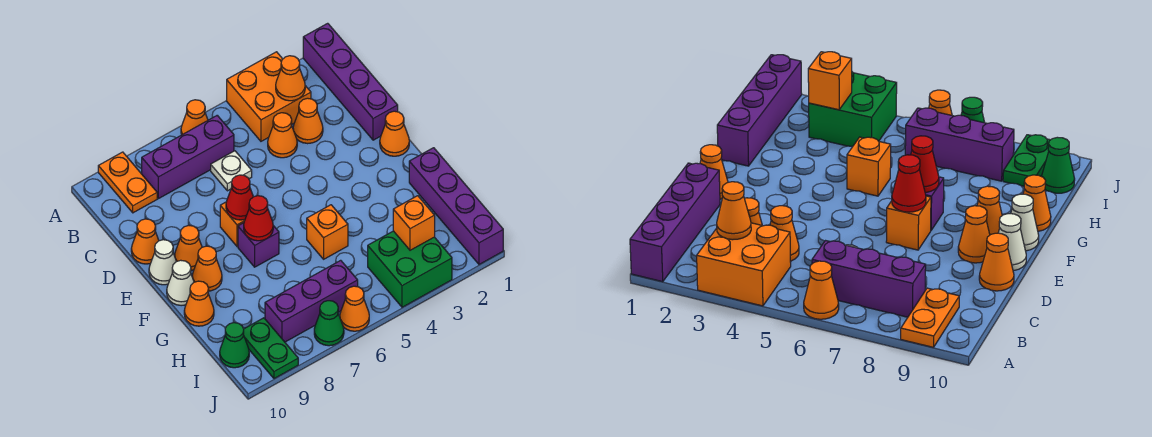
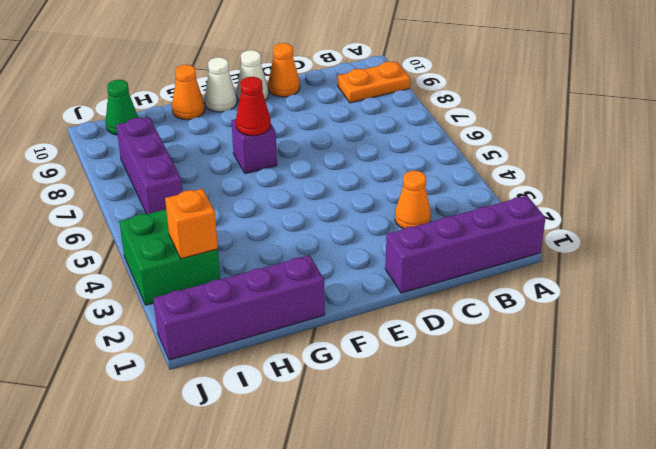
none -> orange 2x2 brick [227,52,311,141]
none -> orange 1x1 cone [181,100,208,135]
none -> purple 1x3 brick [142,115,234,199]

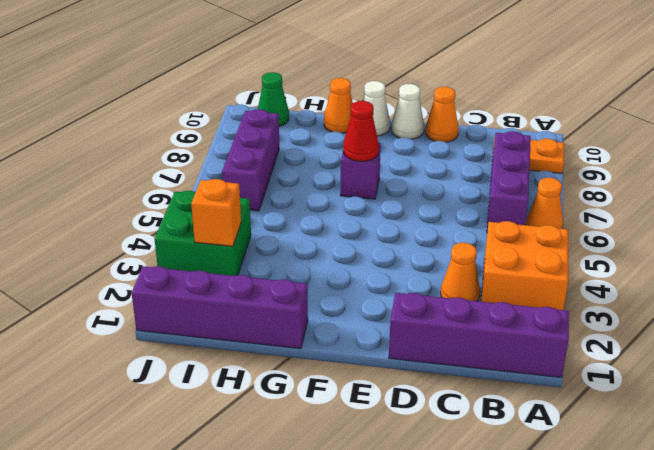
none -> orange 1x1 cone [268,113,297,158]
none -> white 1x1 plate [211,151,252,191]
none -> orange 1x1 cone [380,111,409,156]

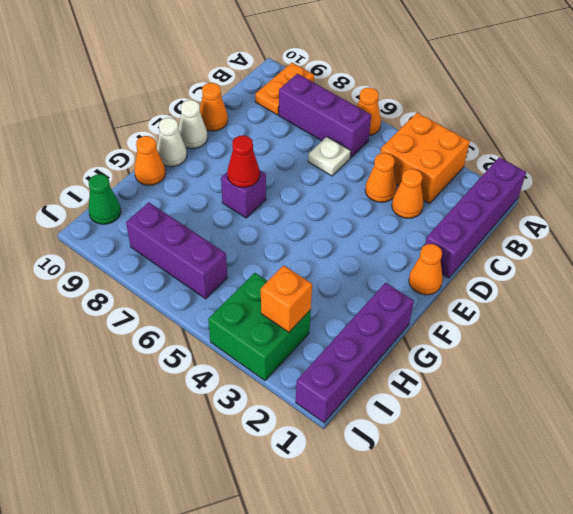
none -> orange 1x1 brick [220,202,245,246]
none -> orange 1x1 cone [175,226,202,270]
none -> orange 1x1 cone [192,246,222,291]

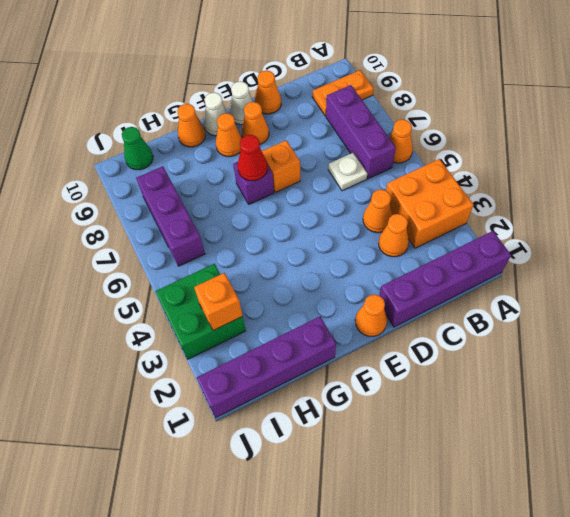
none -> orange 1x1 brick [307,205,348,259]
none -> green 1x2 plate [244,318,298,379]
none -> orange 1x1 cone [340,286,369,331]

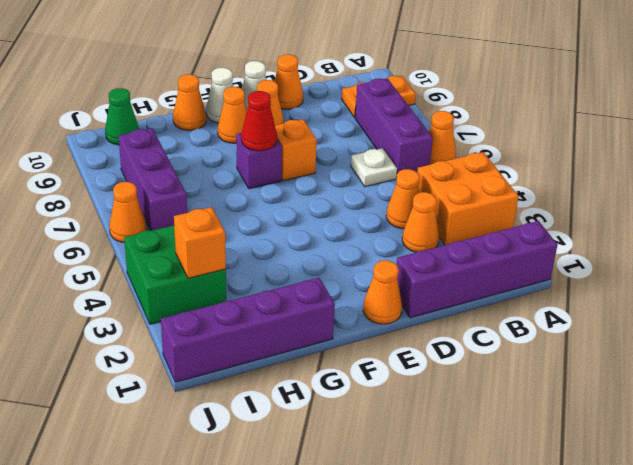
none -> orange 1x1 brick [307,205,348,259]
none -> green 1x2 plate [244,318,298,379]
none -> green 1x1 cone [314,301,344,346]

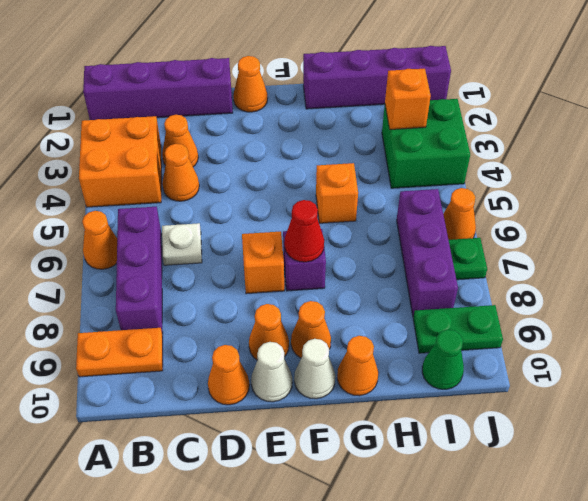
green 1x1 plate [449,238,487,280] -> green 1x1 cone [314,301,344,346]
none -> orange 1x1 cone [276,56,305,101]
none -> red 1x1 cone [226,175,253,220]

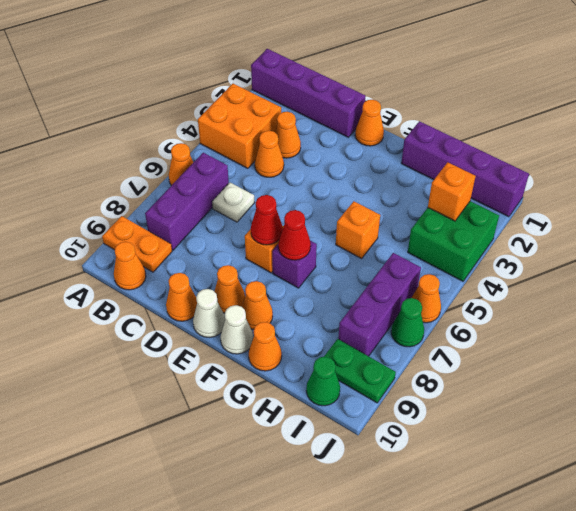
orange 1x1 cone [114,242,146,290] -> orange 1x1 cone moved to [276,56,305,101]

